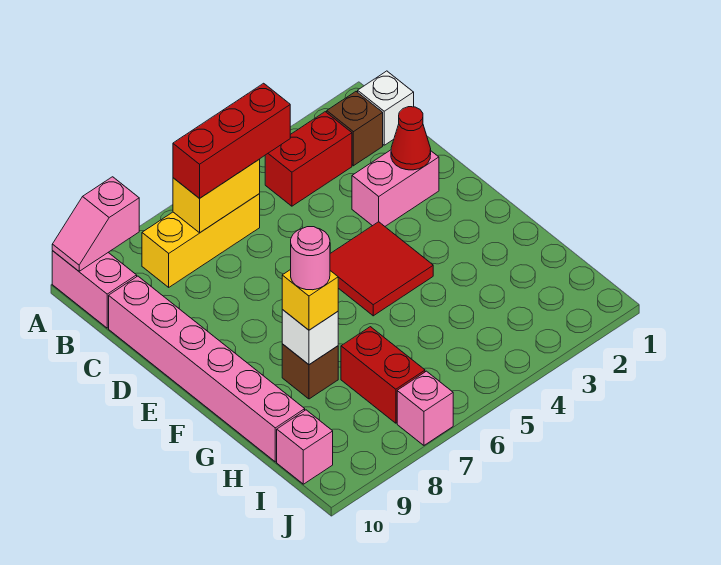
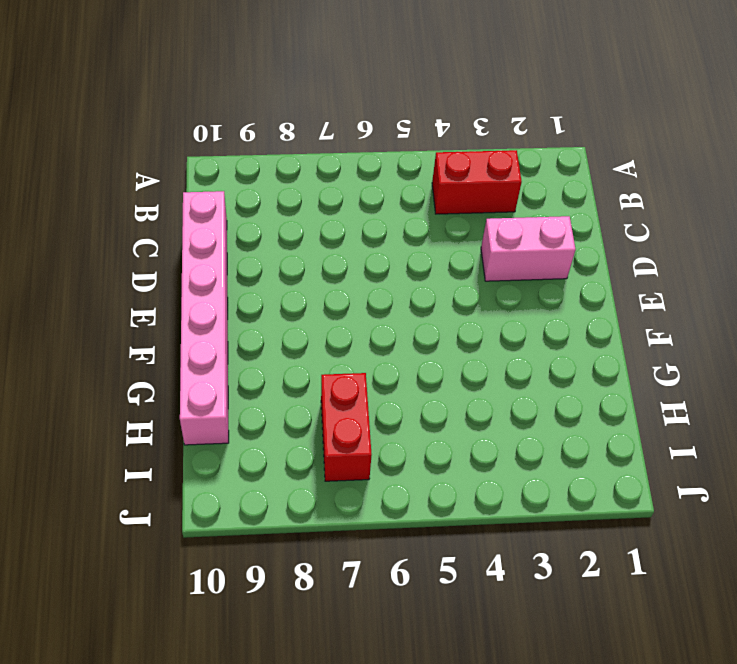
none -> pink 1x2 brick [52,251,137,328]
none -> white 1x1 brick [358,71,414,145]
none -> brown 1x1 brick [327,92,383,166]

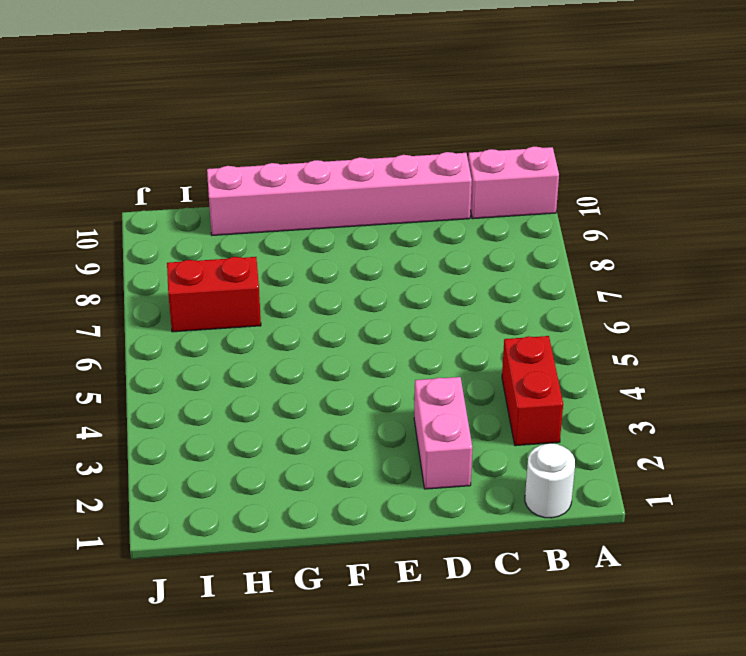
white 1x1 round brick [525,443,575,518] -> white 1x1 brick [358,71,414,145]
none -> brown 1x1 brick [327,92,383,166]
none -> yellow 1x3 brick [142,194,260,287]
none -> red 2x2 tile [330,222,433,316]

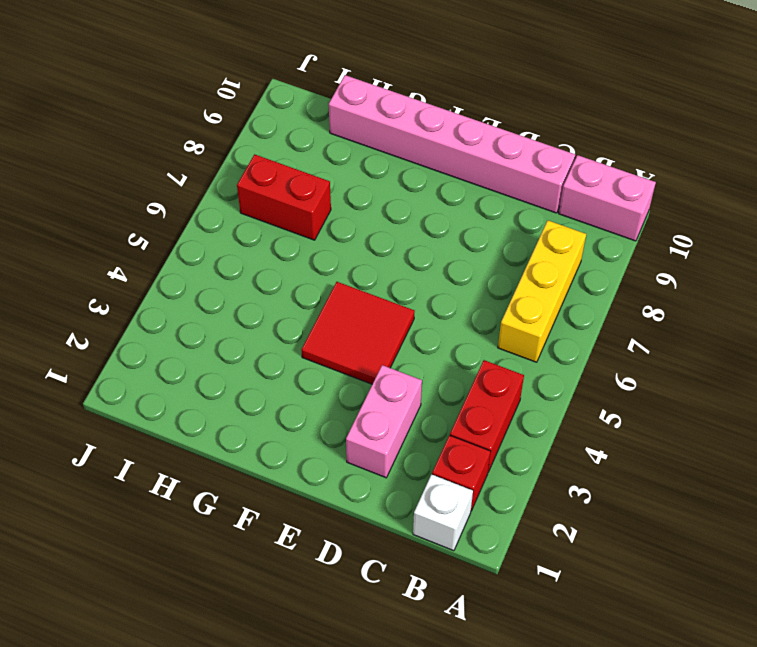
red 1x1 brick [432,435,491,511] -> brown 1x1 brick [327,92,383,166]
none -> brown 1x1 brick [282,344,338,399]
none -> pink 1x1 brick [277,410,333,484]
none -> pink 1x1 brick [397,371,453,445]

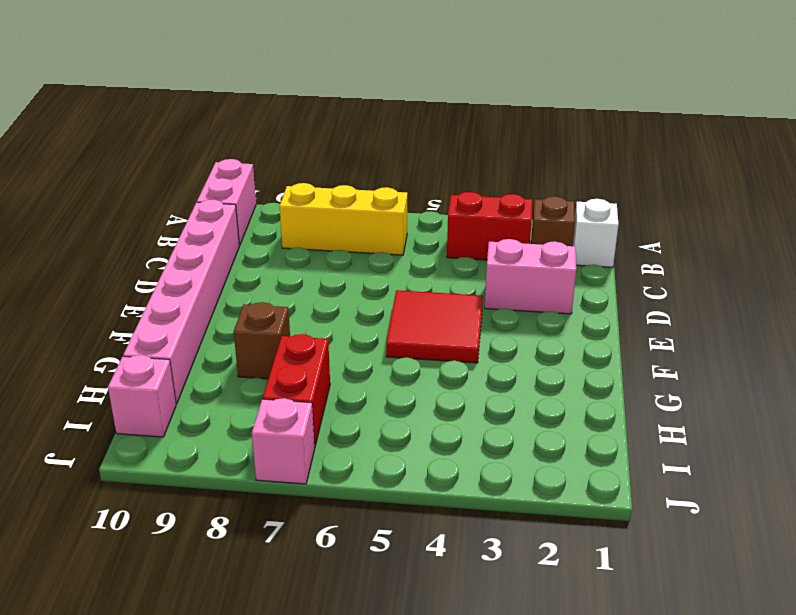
none -> pink 1x2 slope [52,177,139,271]
none -> yellow 1x2 brick [173,159,260,233]
none -> red 1x1 cone [391,107,431,170]

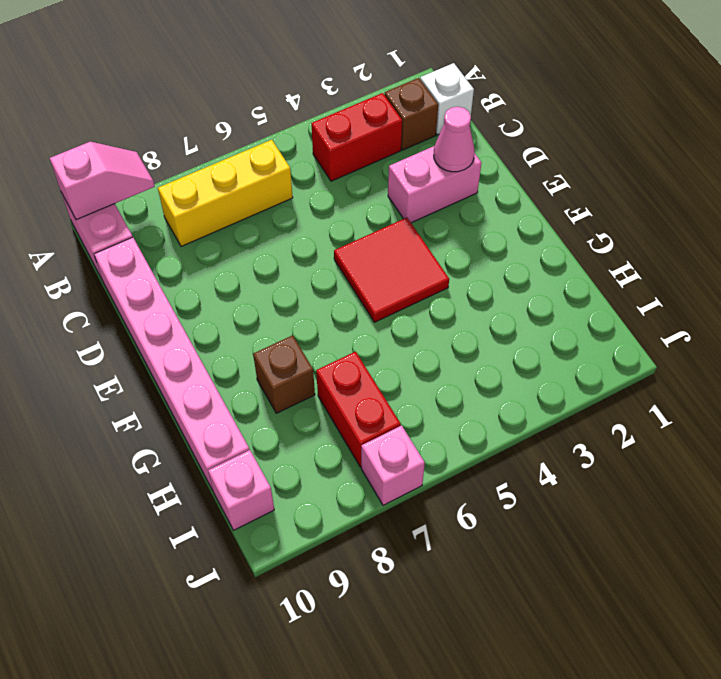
pink 1x2 slope [50,142,155,220] -> pink 1x2 slope turned to [52,177,139,271]
pink 1x1 cone [434,107,475,172] -> red 1x1 cone [391,107,431,170]
none -> yellow 1x2 brick [173,159,260,233]
none -> white 1x1 brick [282,310,338,365]
none -> red 1x3 brick [173,83,290,198]

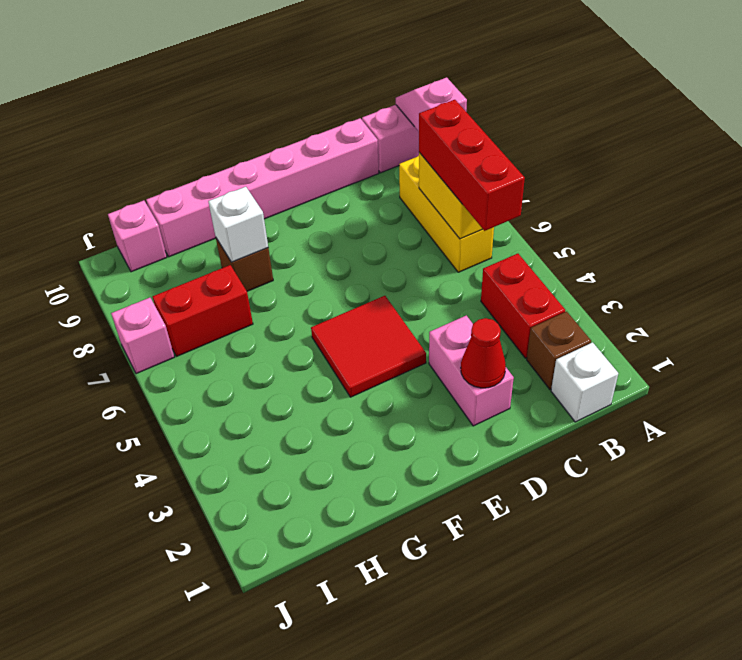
none -> yellow 1x1 brick [282,270,338,330]
none -> pink 1x1 round brick [291,227,330,290]

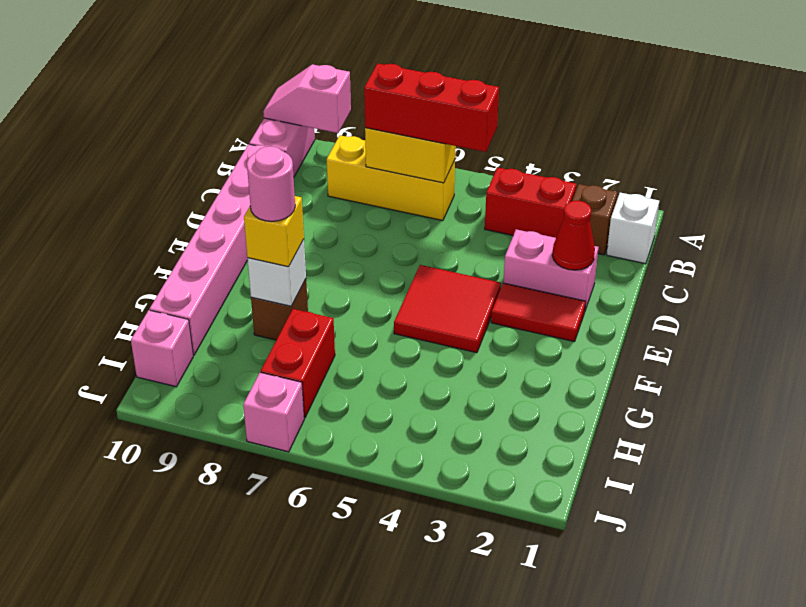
red 1x2 tile [491,283,586,342] -> none

